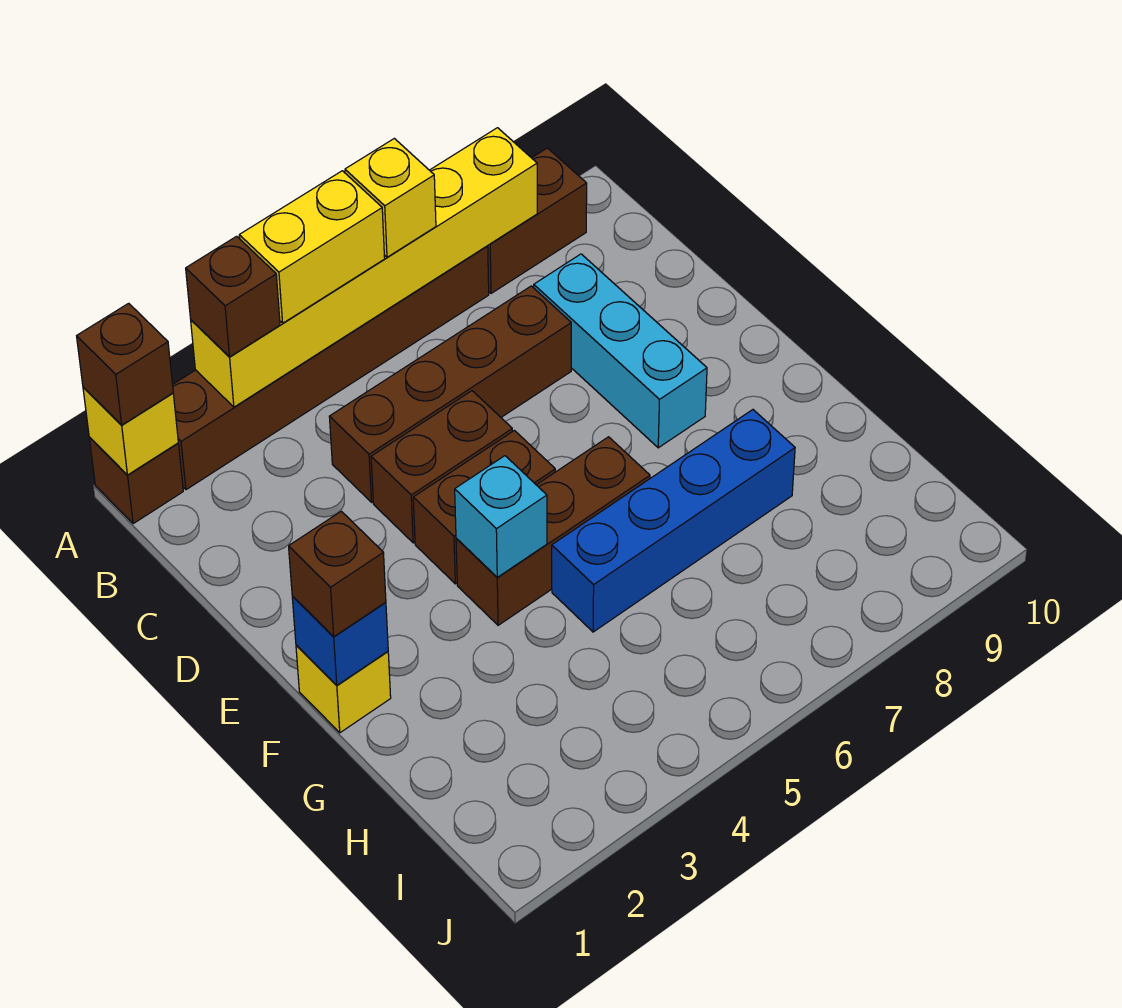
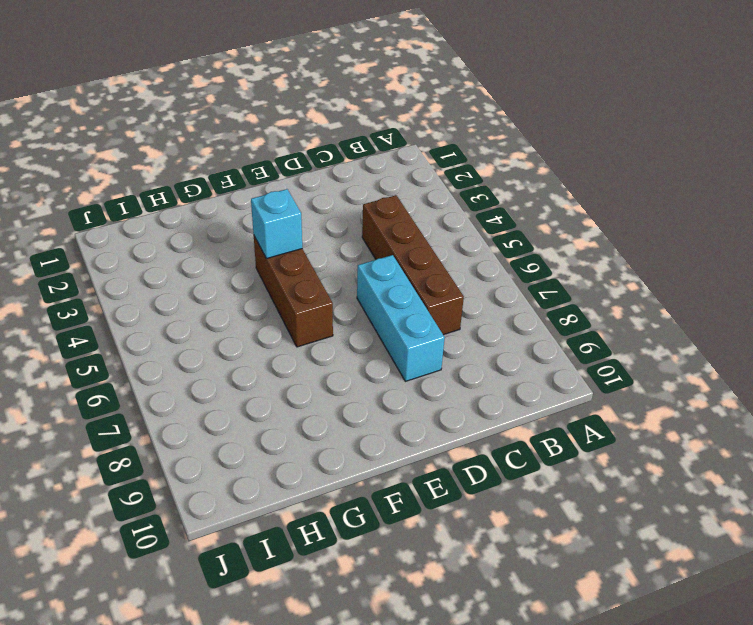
cyan 1x3 brick [357,255,445,381] -> cyan 1x3 brick turned to [534,254,707,448]
none -> brown 1x1 brick [89,437,183,524]
none -> brown 1x6 brick [173,246,489,490]
none -> brown 1x2 brick [488,148,587,293]

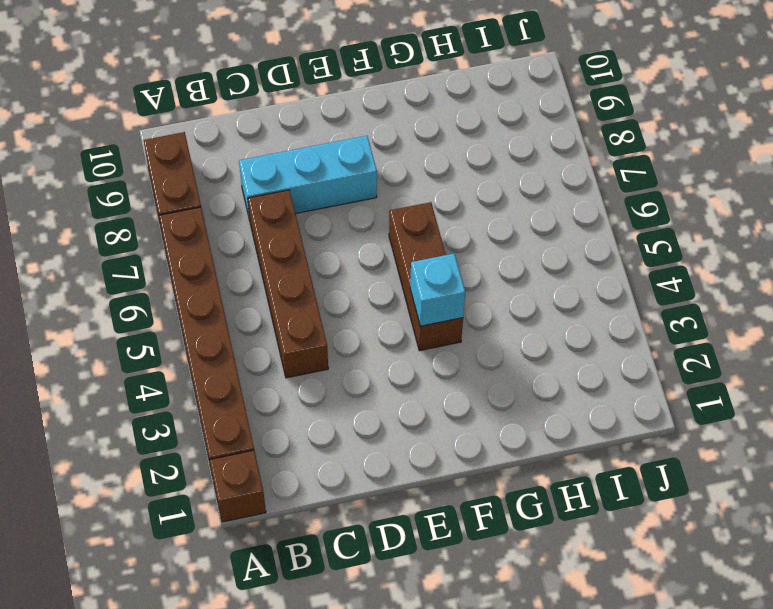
none -> brown 1x2 brick [371,391,513,543]
none -> brown 1x2 brick [413,431,555,584]
none -> yellow 1x1 brick [296,645,391,733]

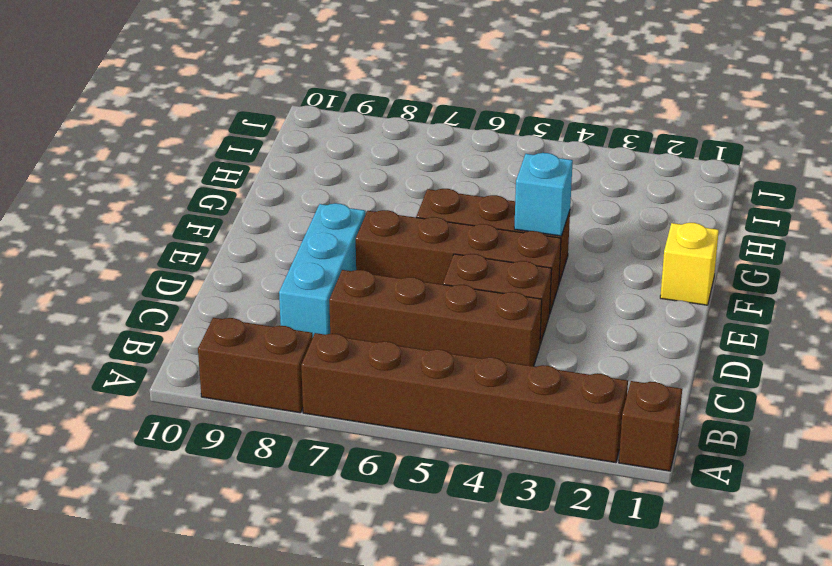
brown 1x4 brick [356,210,561,312] -> brown 1x2 brick [413,431,555,584]
none -> blue 1x4 brick [552,410,795,632]
none -> yellow 1x1 brick [83,387,178,475]
none -> yellow 1x6 brick [191,128,537,407]

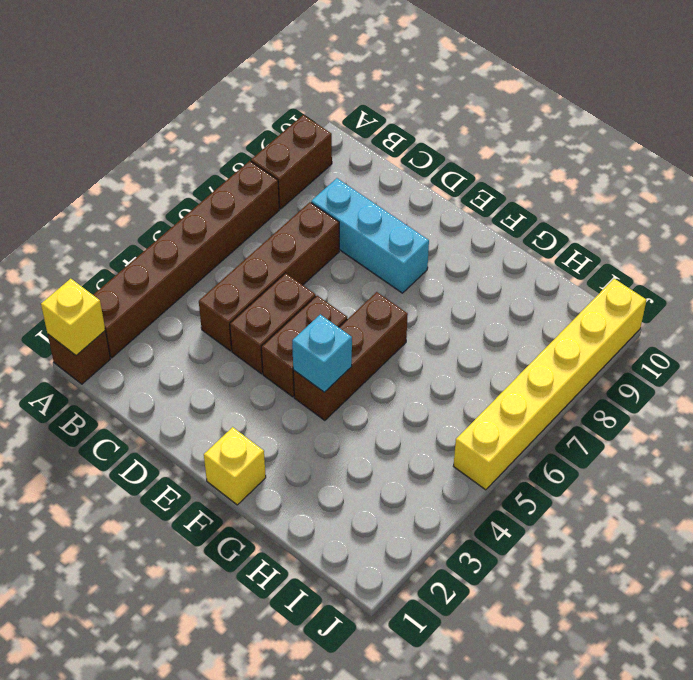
yellow 1x6 brick [454,279,646,490] -> yellow 1x6 brick moved to [191,128,537,407]
none -> blue 1x4 brick [552,410,795,632]
none -> blue 1x1 brick [292,596,388,685]
none -> brown 1x1 brick [77,303,173,425]

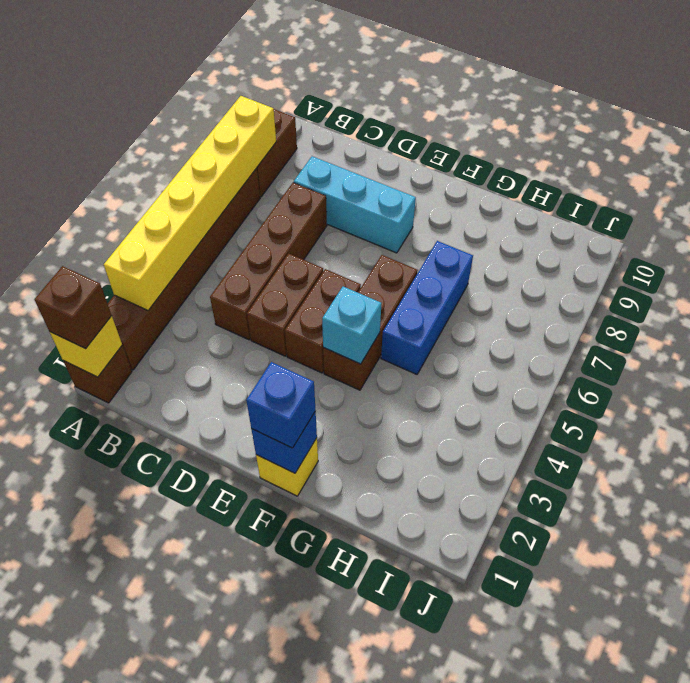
blue 1x1 brick [246,362,316,448] -> brown 1x1 brick [289,511,386,637]
blue 1x3 brick [381,241,473,374] -> blue 1x4 brick [552,410,795,632]
none -> brown 1x1 brick [186,236,280,357]
none -> yellow 1x2 brick [239,171,385,323]
none -> yellow 1x1 brick [345,138,436,257]

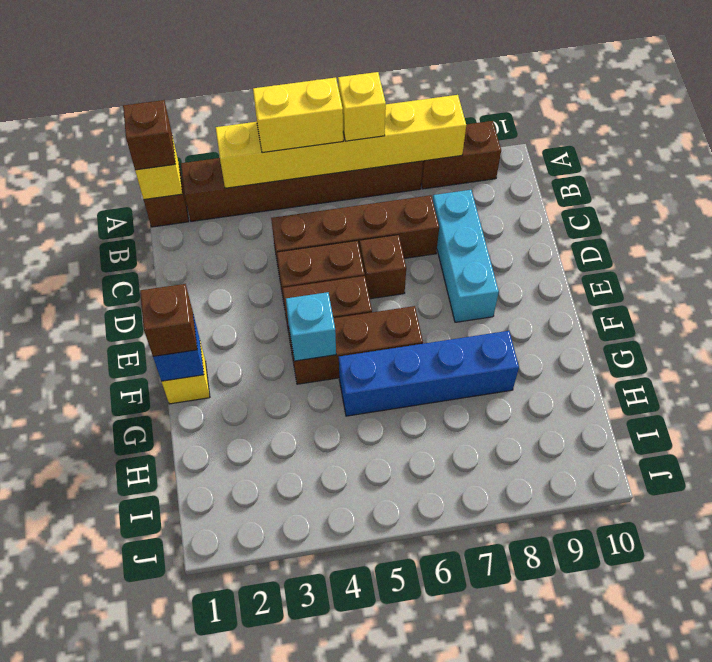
brown 1x1 brick [360,235,406,299] -> brown 1x1 brick moved to [186,236,280,357]

